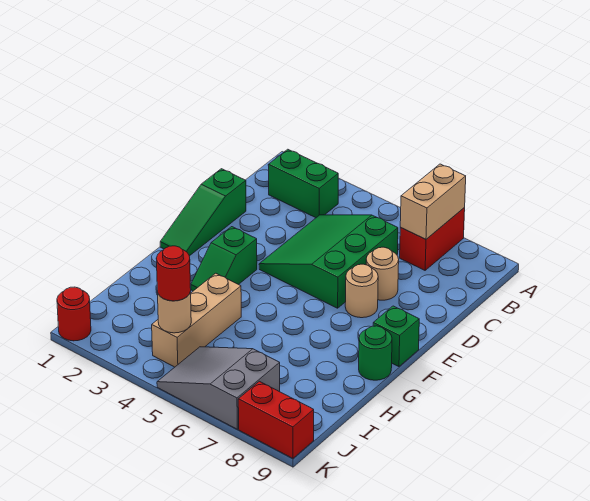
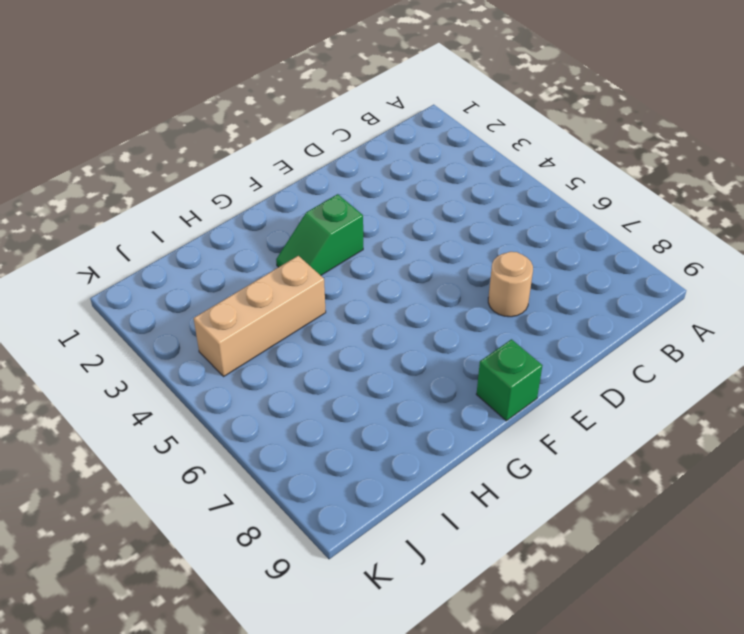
none -> red 1x2 brick [400,208,465,270]
none -> green 1x2 brick [268,149,338,218]
none -> green 3x3 slope [259,215,398,308]

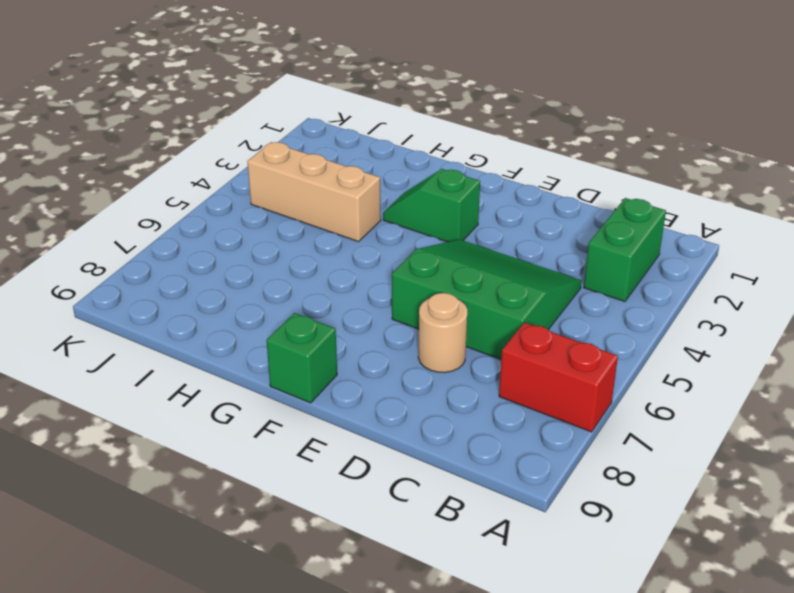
none -> green 1x3 slope [160,169,246,256]
none -> tan 1x1 round brick [345,264,378,318]
none -> green 1x1 round brick [359,326,392,380]

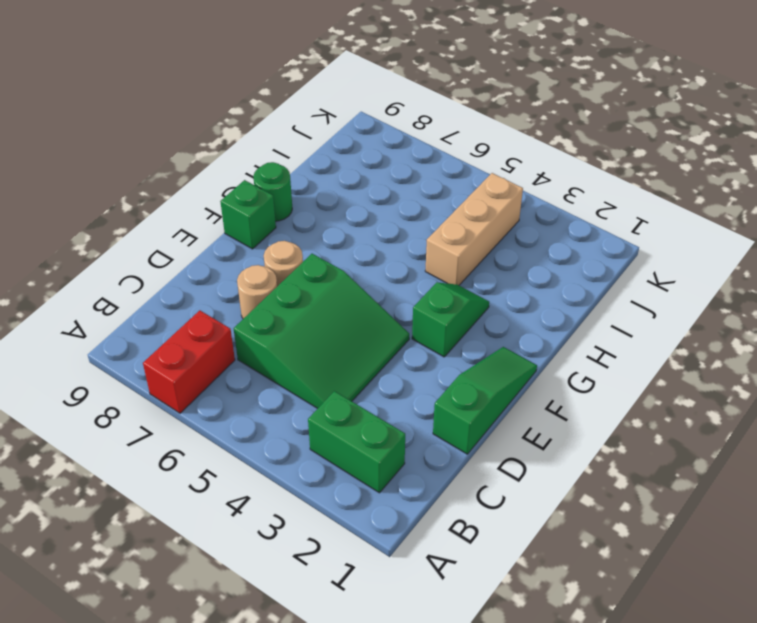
none -> grey 2x3 slope [157,347,280,429]
none -> red 1x1 round brick [57,287,91,341]
none -> red 1x2 brick [238,381,314,458]

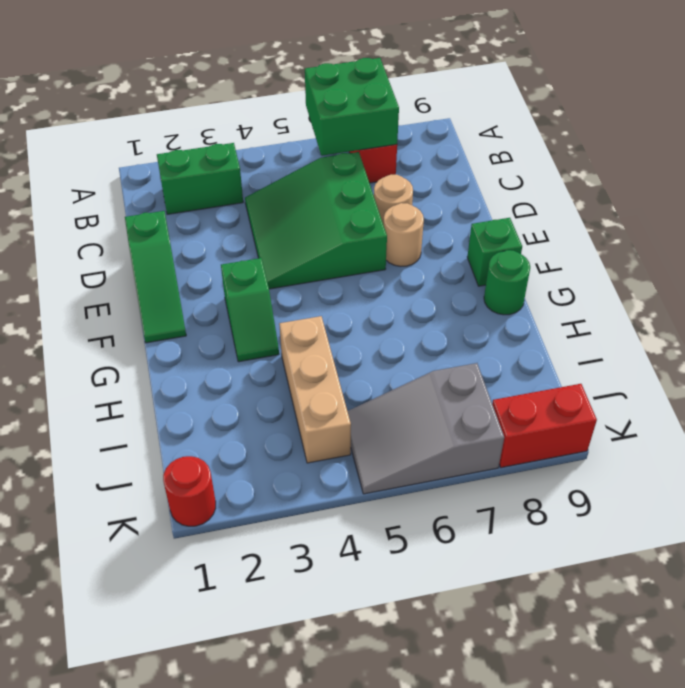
green 2x2 brick [305,58,399,156] -> tan 1x2 brick [400,164,466,239]
none -> tan 1x1 round brick [157,291,191,333]
none -> red 1x1 round brick [156,246,191,301]

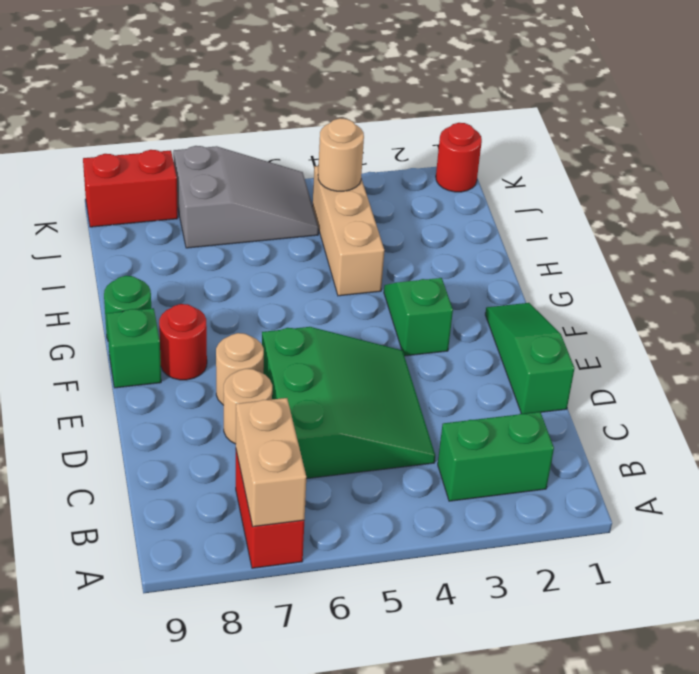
red 1x1 round brick [159,304,207,380] -> red 1x1 round brick moved to [156,246,191,301]

